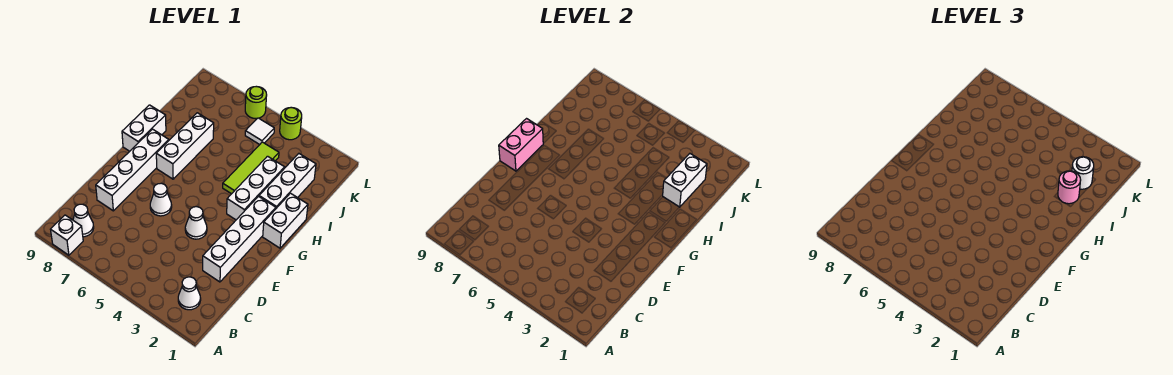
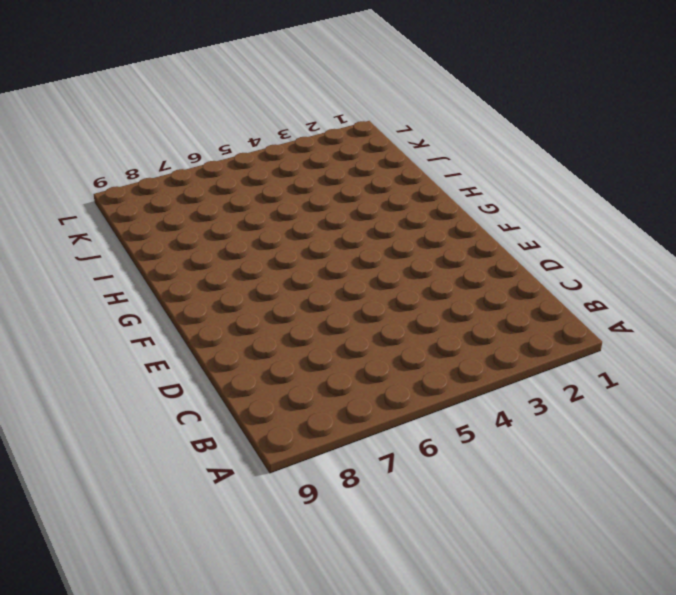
none -> white 1x1 brick [51,215,83,255]
none -> white 1x1 cone [178,277,201,310]
none -> white 1x1 cone [73,204,94,237]

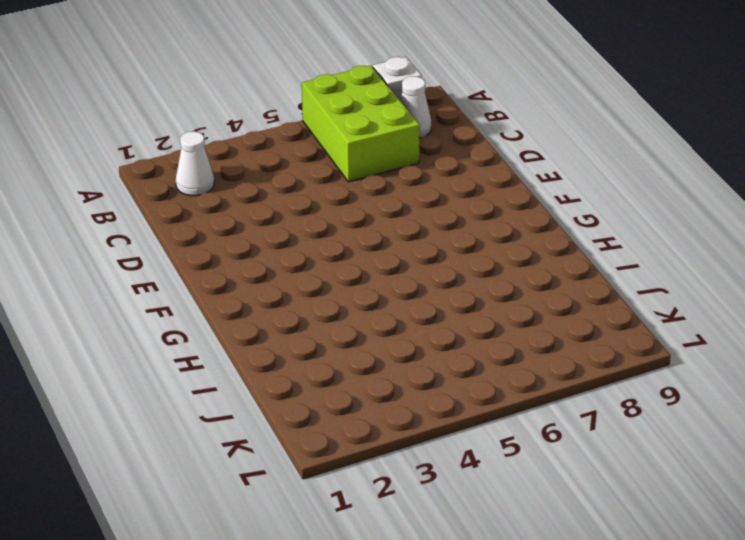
lime 2x3 brick [302,66,420,182] -> none
none -> white 1x4 brick [203,196,276,282]
none -> white 1x4 brick [96,129,169,211]
none -> white 1x1 cone [185,207,207,239]

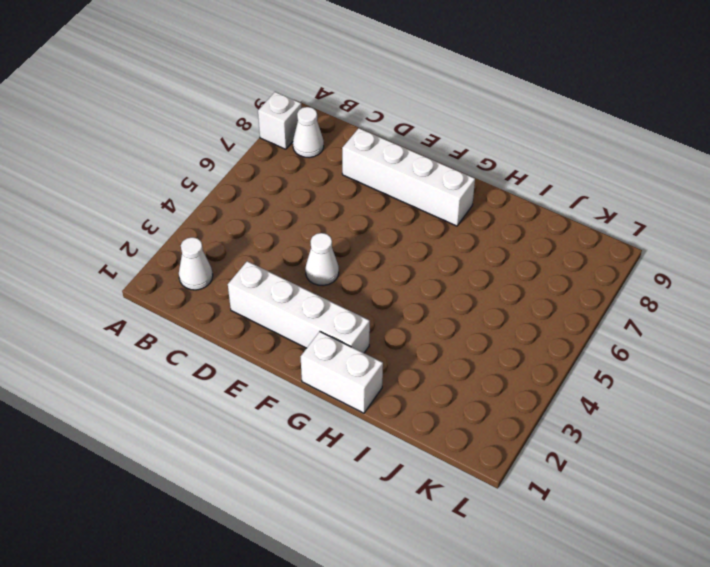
none -> white 1x1 cone [150,183,172,216]
none -> white 1x3 brick [227,156,285,220]
none -> white 1x3 brick [156,113,214,179]

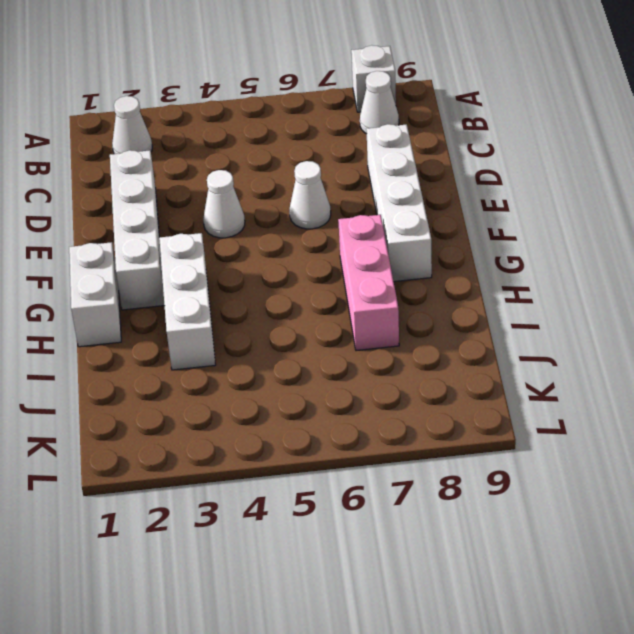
pink 1x3 brick [338,215,399,351] -> white 1x3 brick [156,113,214,179]
none -> white 1x2 brick [122,105,166,151]
none -> white 1x3 brick [259,154,316,208]
none -> lime 1x3 tile [223,142,279,194]

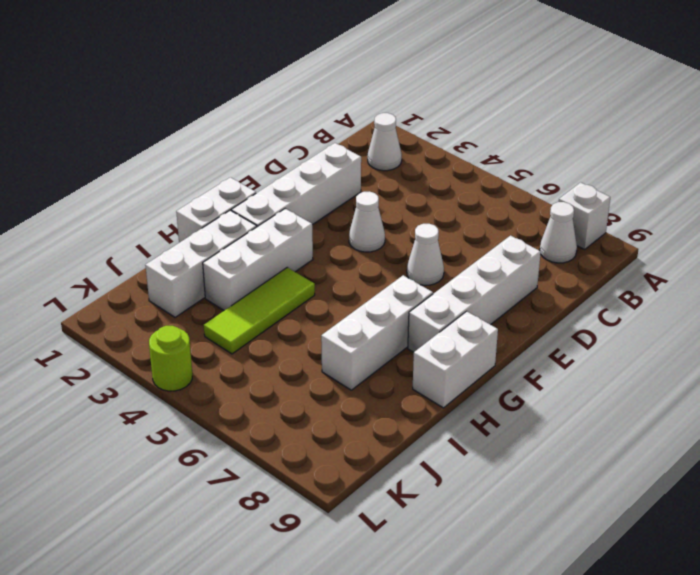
none -> white 1x1 tile [245,118,274,145]
none -> lime 1x1 round brick [245,87,267,119]
none -> pink 1x2 brick [499,119,543,171]

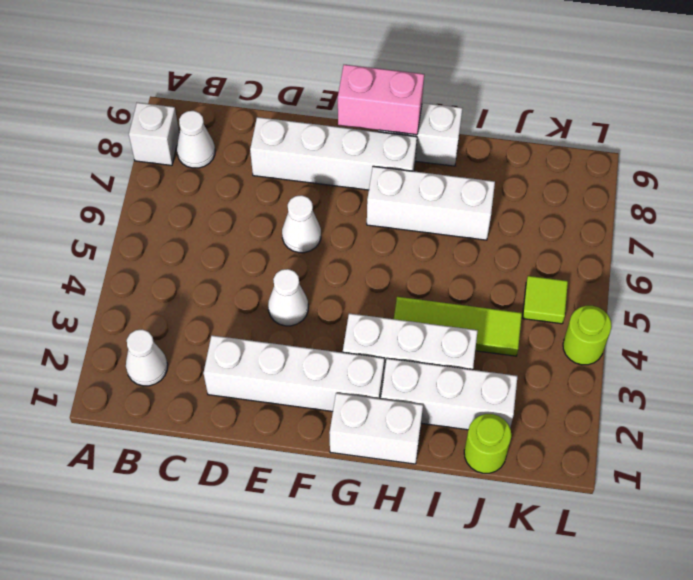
lime 1x1 round brick [464,414,511,473] -> lime 1x1 round brick moved to [245,87,267,119]
lime 1x1 tile [523,276,568,324] -> white 1x1 tile [245,118,274,145]
none -> white 1x2 brick [663,154,707,207]
none -> pink 1x1 round brick [1058,171,1081,204]
none -> white 1x1 round brick [1072,157,1094,189]

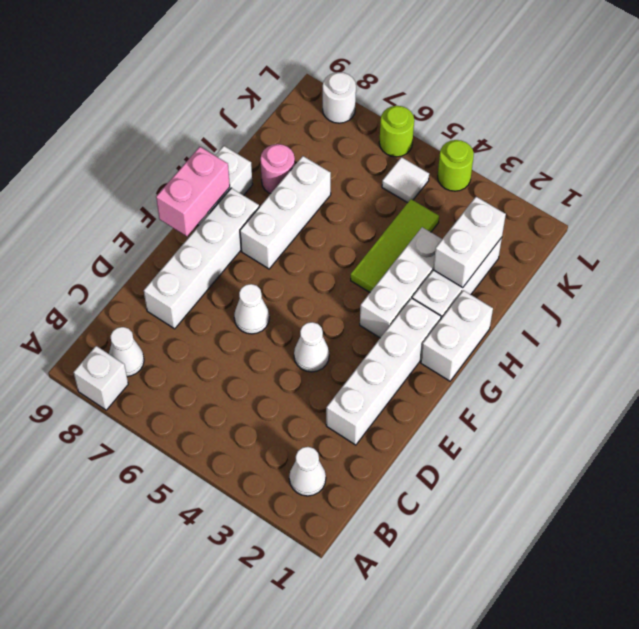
pink 1x1 round brick [260,144,295,194] -> pink 1x1 round brick moved to [1058,171,1081,204]
white 1x1 round brick [323,72,356,123] -> white 1x1 round brick moved to [1072,157,1094,189]

